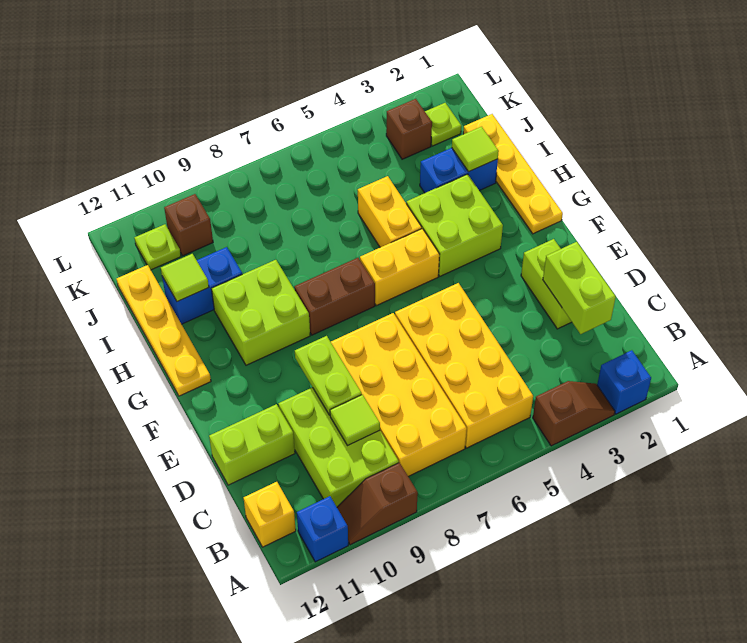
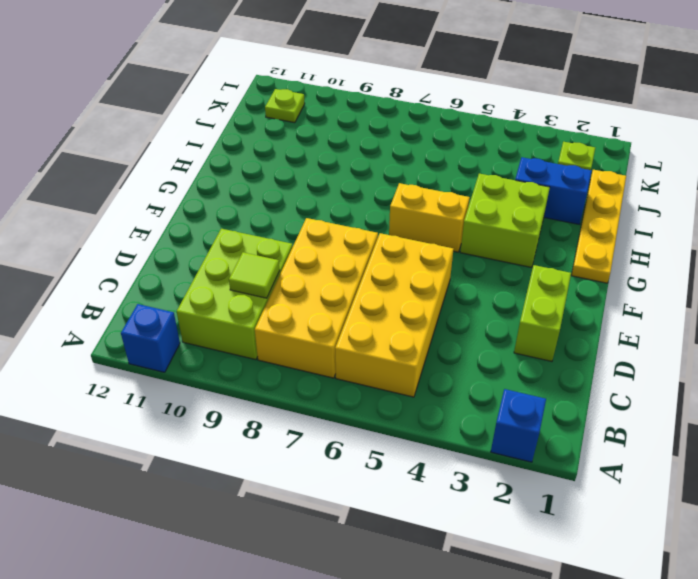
none -> brown 1x2 slope [533,381,615,446]
none -> brown 1x2 slope [337,463,418,545]
none -> yellow 1x1 brick [243,482,296,547]

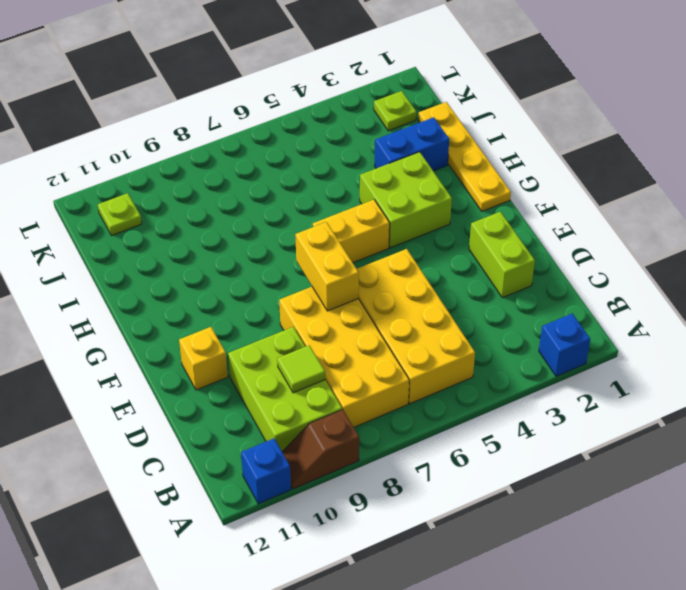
yellow 1x2 brick [295,222,359,311] -> yellow 1x2 brick moved to [358,176,422,247]
yellow 1x1 brick [179,327,228,390] -> yellow 1x1 brick moved to [243,482,296,547]
none -> brown 1x2 slope [533,381,615,446]
none -> lime 1x2 brick [209,404,295,485]
none -> brown 1x2 brick [294,258,375,335]

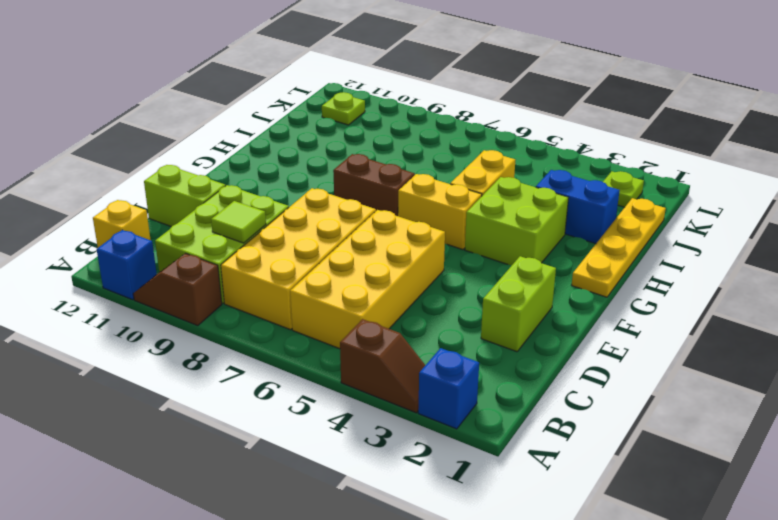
none -> lime 2x2 brick [211,260,310,365]
none -> yellow 1x4 plate [117,265,211,396]
none -> blue 1x2 brick [162,247,242,324]

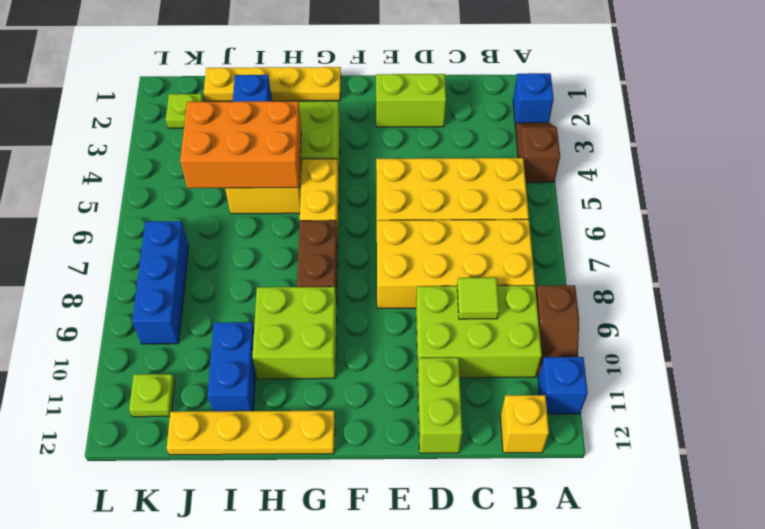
orange 2x3 brick [180,101,301,188] -> none
blue 1x3 brick [132,221,189,344] -> none
none -> brown 1x1 brick [386,99,432,159]
none -> brown 1x1 brick [164,194,213,256]
none -> lime 1x2 brick [543,242,616,334]

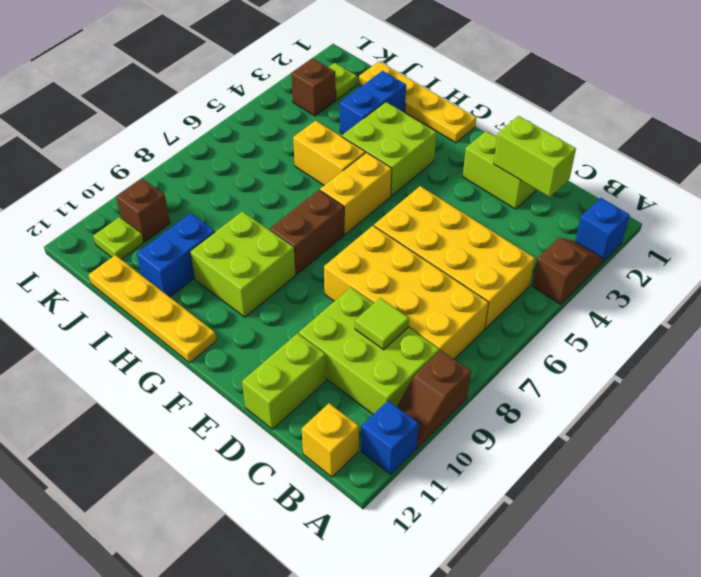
none -> lime 1x2 plate [295,336,362,415]
none -> lime 1x1 tile [452,127,499,172]
none -> lime 1x1 tile [161,254,209,302]

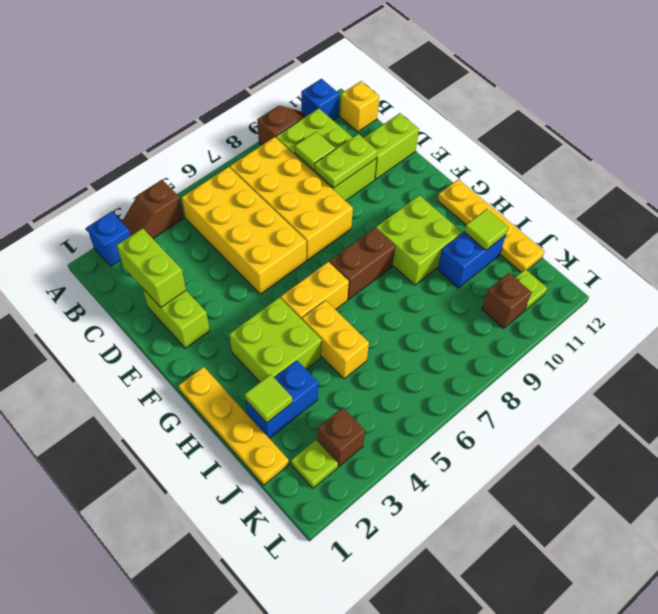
lime 1x2 plate [315,134,377,188] -> lime 1x2 plate turned to [295,336,362,415]

